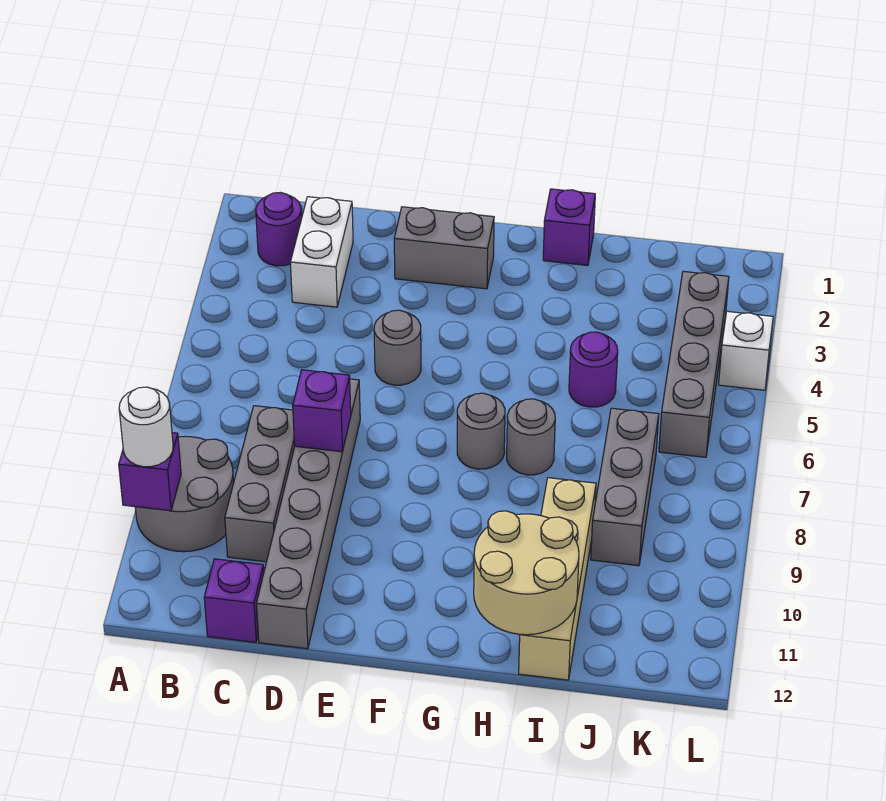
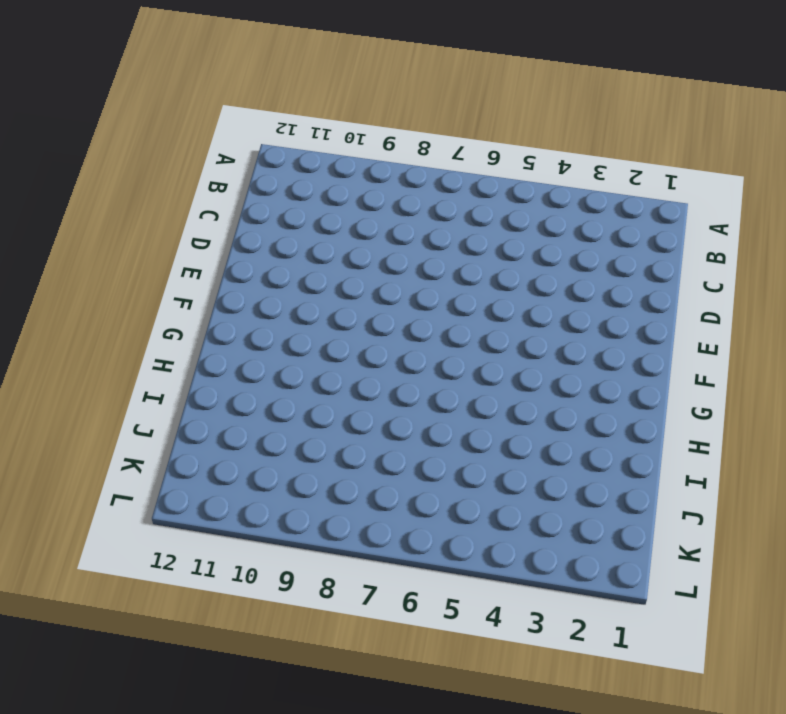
none -> grey 2x2 round brick [135,436,234,552]
none -> purple 1x1 round brick [256,192,302,266]
none -> white 1x2 brick [290,197,353,307]

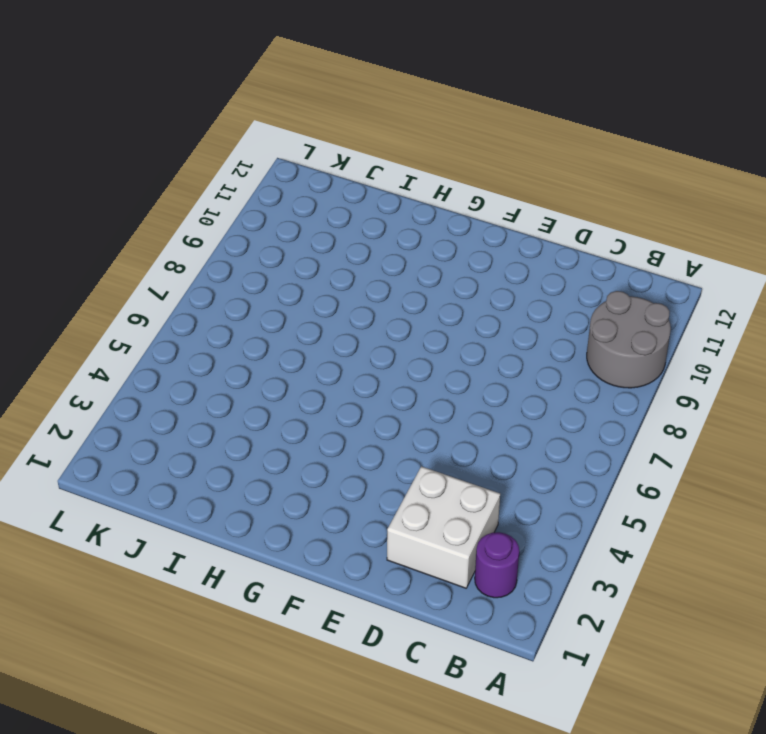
white 2x2 brick [387,466,500,588] -> white 1x2 brick [290,197,353,307]
none -> grey 1x3 brick [225,406,295,562]
none -> purple 1x1 brick [204,559,264,642]
none -> grey 1x6 brick [256,379,360,649]

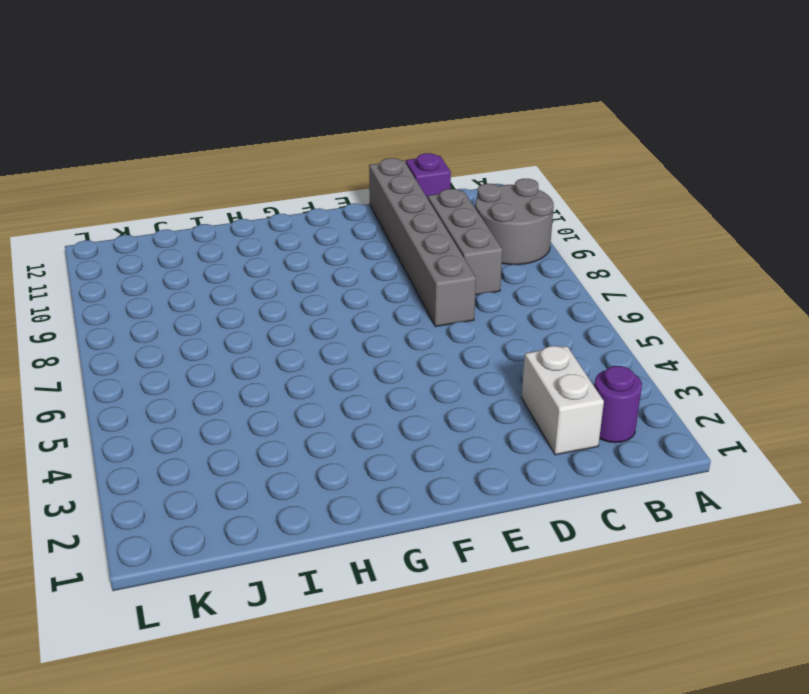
none -> grey 1x2 brick [394,207,494,289]
none -> grey 1x1 round brick [374,310,421,385]
none -> grey 1x1 round brick [457,393,505,469]

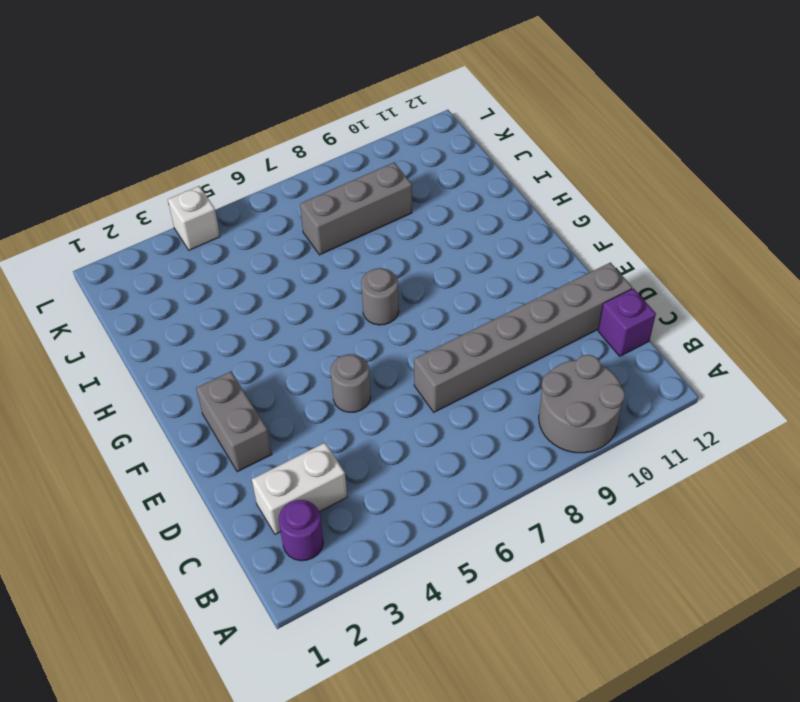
none -> grey 1x3 brick [225,406,295,562]
none -> purple 1x1 brick [543,189,595,265]
none -> grey 1x1 round brick [507,399,555,475]

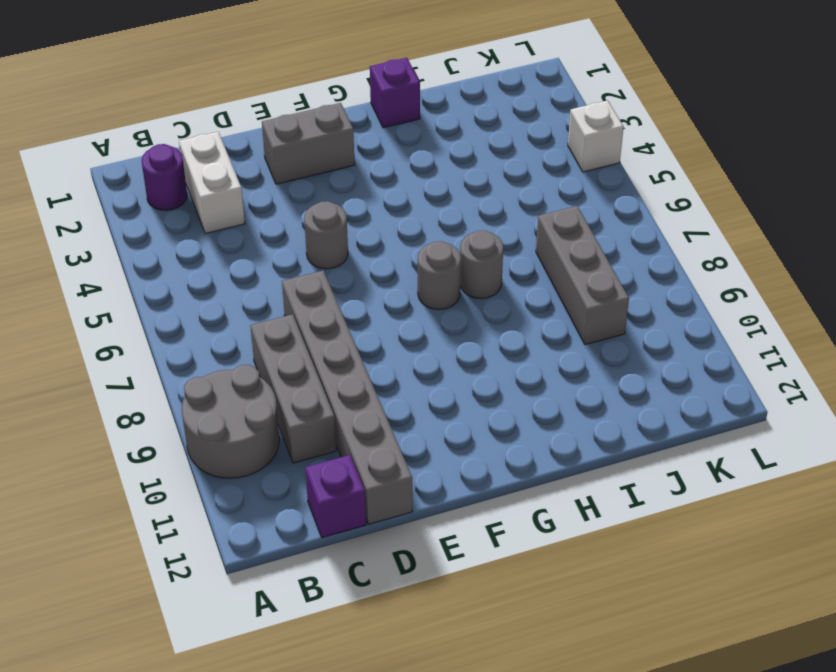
none -> purple 1x1 round brick [569,332,618,407]
none -> tan 1x4 brick [519,478,596,680]
none -> grey 1x4 brick [659,271,729,457]

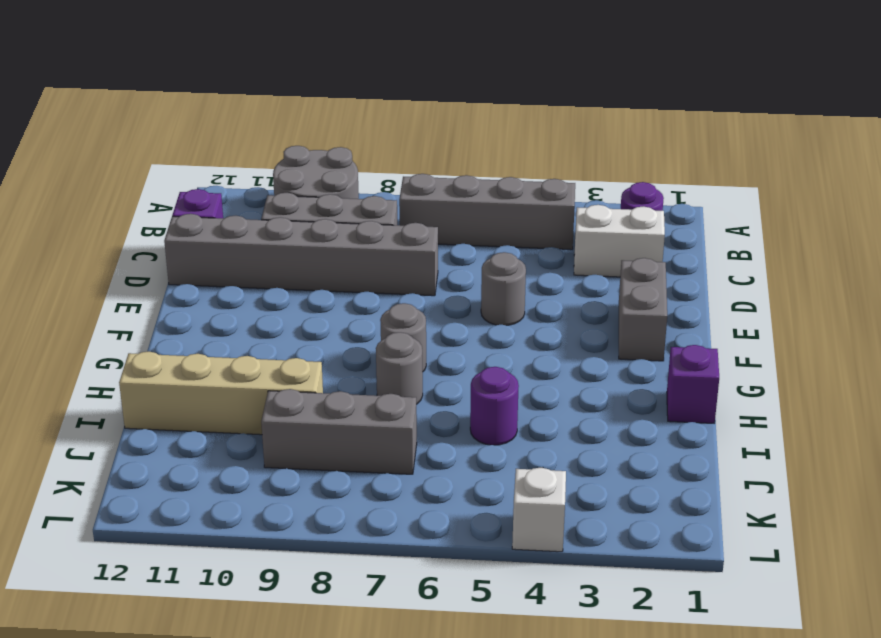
grey 1x4 brick [399,174,575,250] -> grey 1x4 brick moved to [659,271,729,457]
none -> purple 1x1 brick [119,433,181,511]
none -> purple 1x1 brick [293,370,351,452]
none -> tan 2x2 round brick [474,511,579,635]

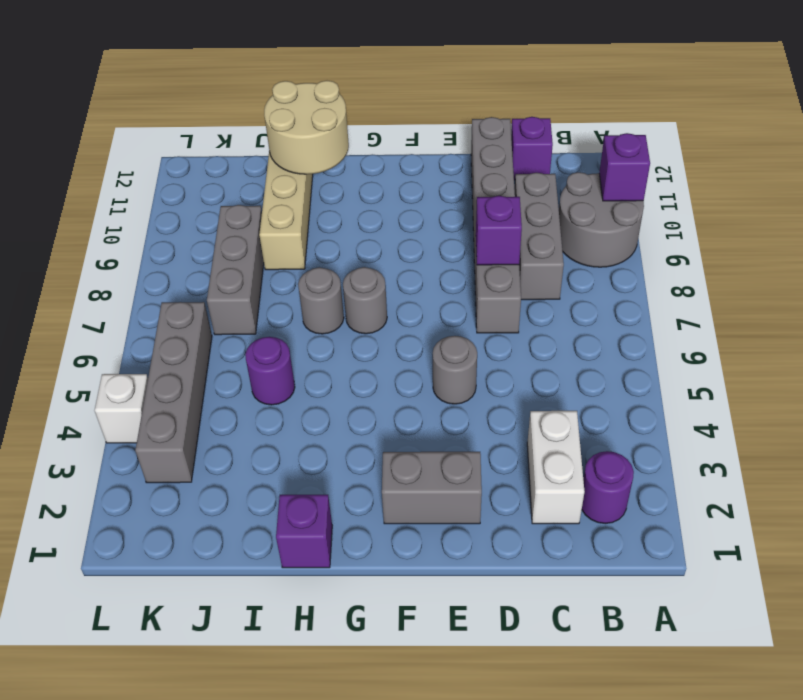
none -> white 1x1 round brick [119,387,173,467]

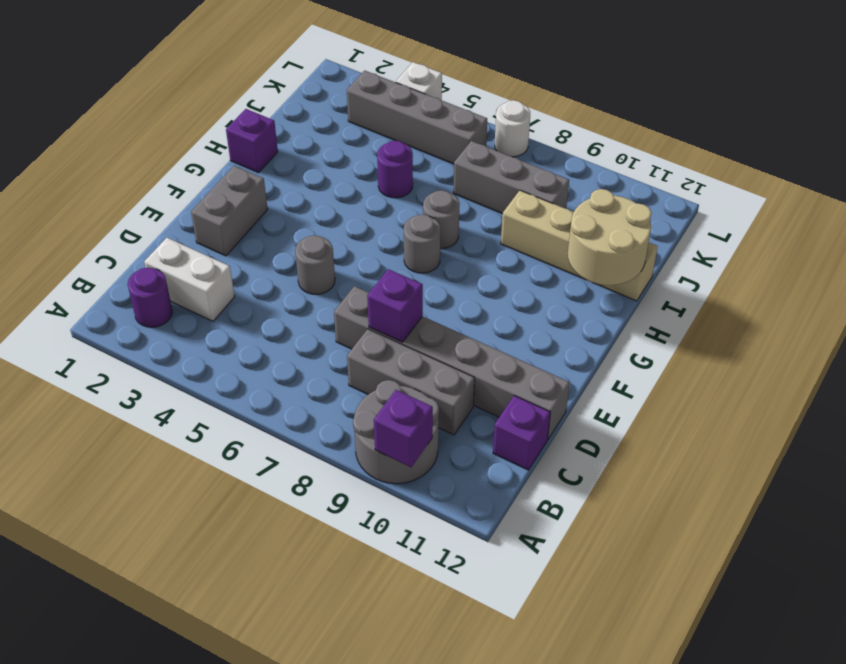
white 1x1 round brick [495,100,530,157] -> white 1x1 round brick moved to [119,387,173,467]

